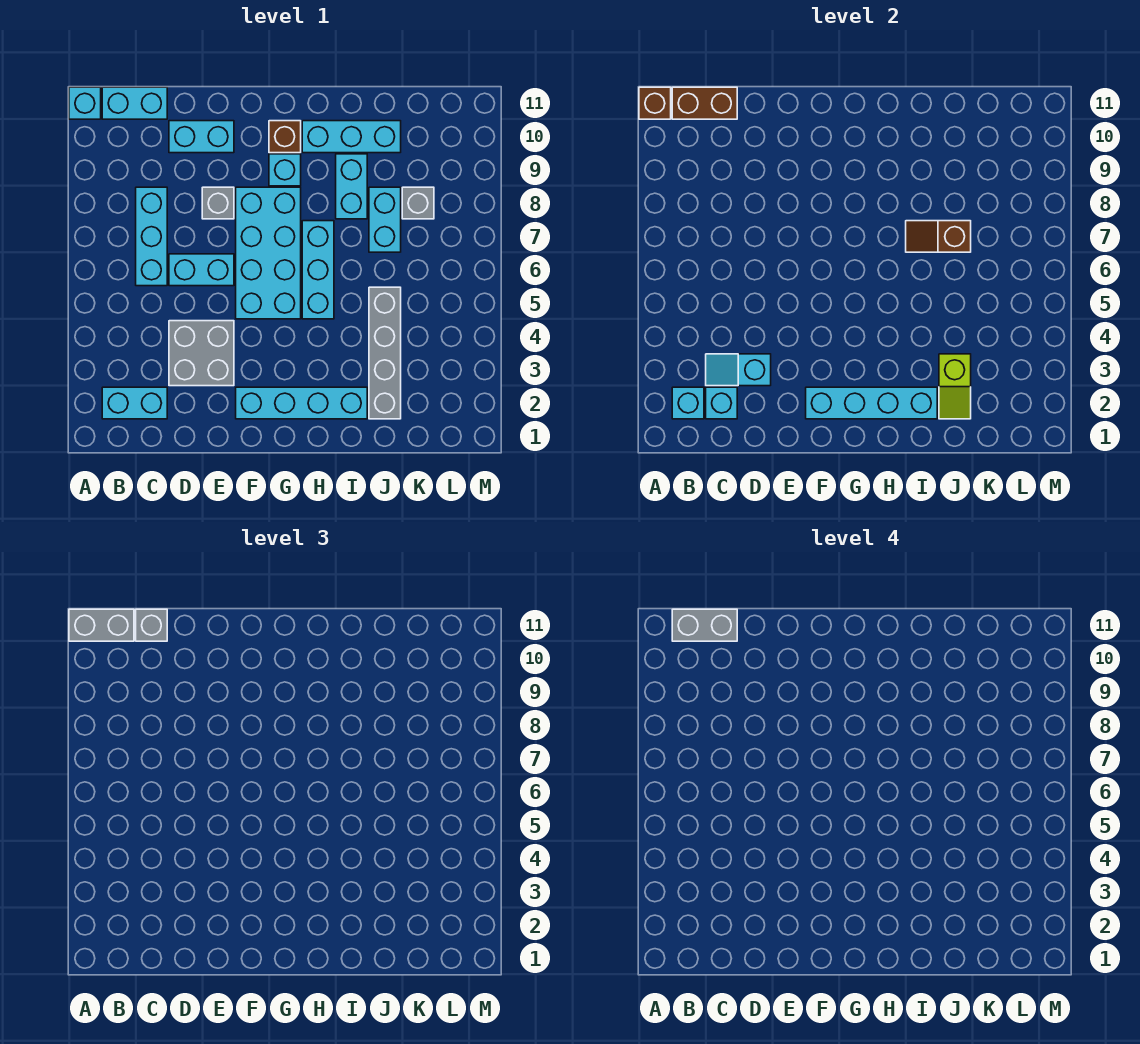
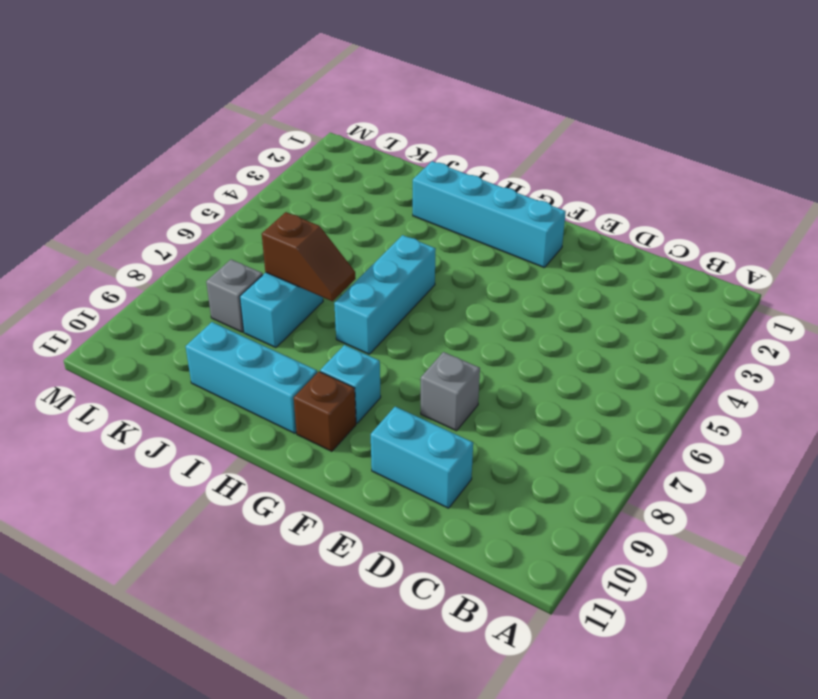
none -> cyan 1x1 brick [69,87,101,119]
none -> cyan 1x2 brick [102,387,167,419]
none -> cyan 1x2 brick [102,87,167,119]

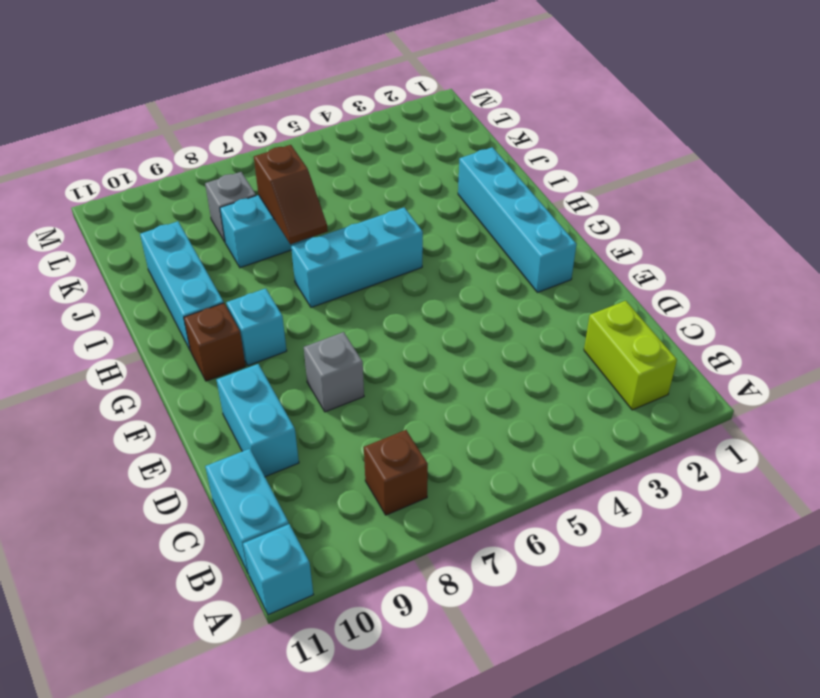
lime 1x2 brick [584,301,677,410] -> cyan 1x2 brick [102,387,167,419]
brown 1x1 brick [364,430,428,515] -> brown 1x1 brick moved to [639,87,671,119]
none -> cyan 1x3 brick [136,187,167,286]
none -> grey 2x2 brick [169,321,234,386]
none -> cyan 1x2 brick [169,254,234,286]

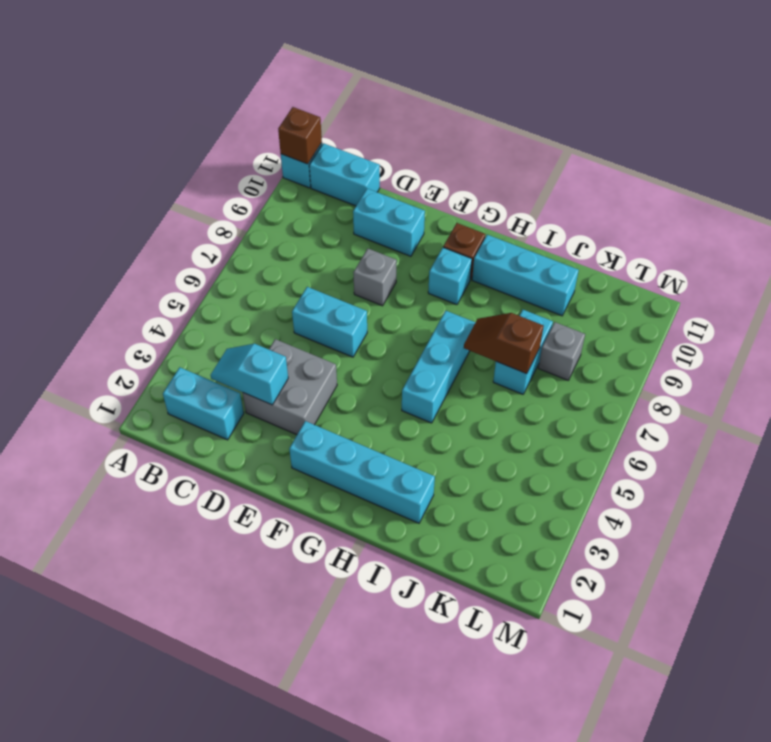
none -> cyan 1x3 brick [136,187,167,286]
none -> cyan 2x4 brick [236,187,301,319]
none -> cyan 1x2 brick [336,154,367,219]

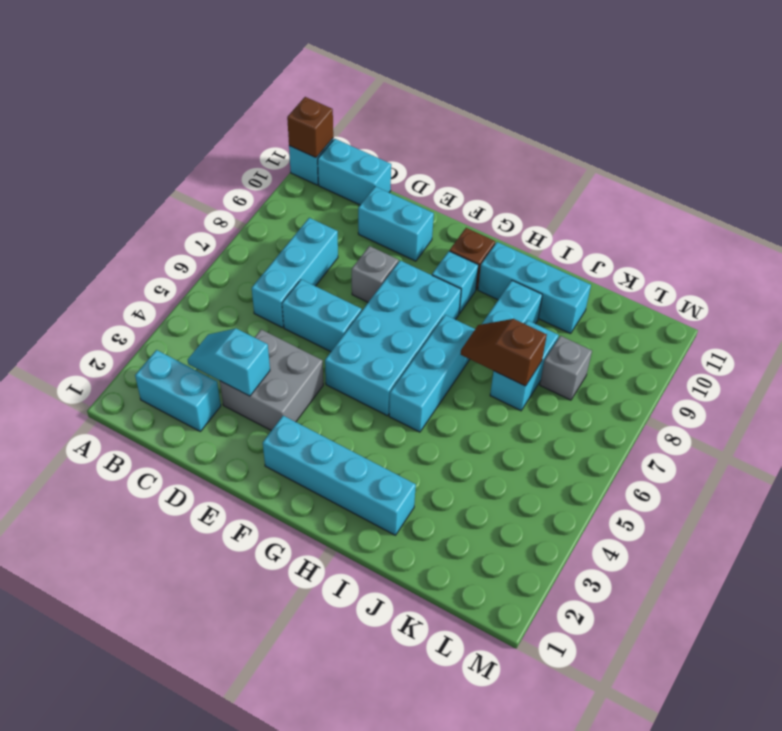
none -> grey 1x4 brick [369,287,401,419]
none -> cyan 1x1 brick [672,387,704,419]
none -> brown 1x2 brick [672,87,737,119]

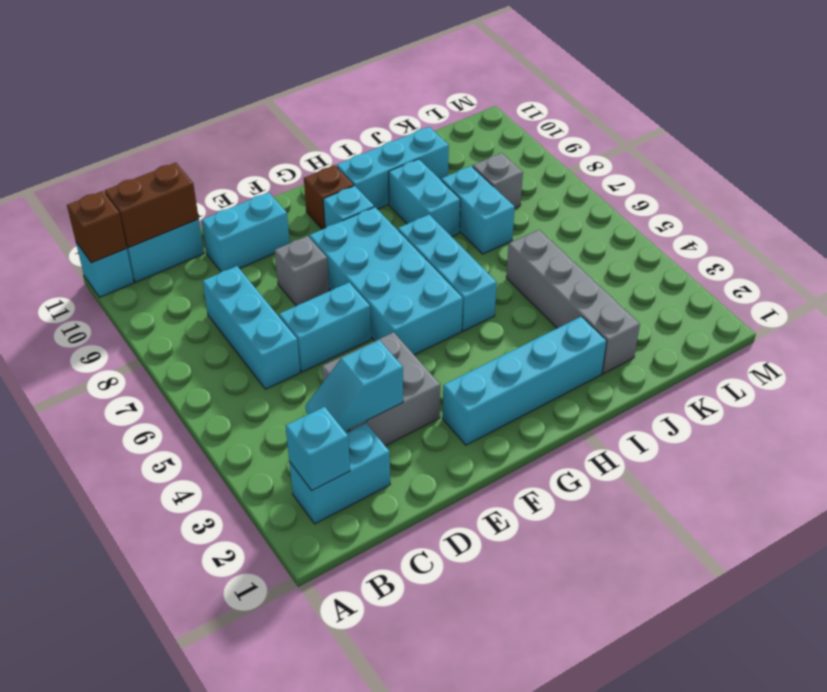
none -> cyan 1x1 brick [706,387,737,419]
none -> cyan 1x4 brick [806,387,937,419]
none -> brown 1x2 slope [906,221,971,252]

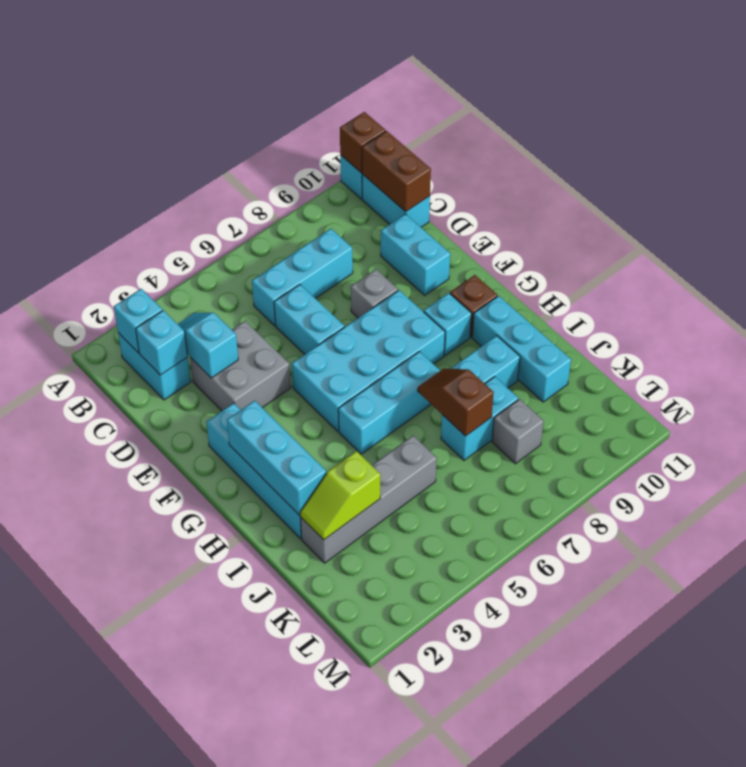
cyan 1x3 brick [227,401,326,515] -> cyan 1x4 brick [806,387,937,419]
none -> grey 1x2 brick [69,609,134,641]
none -> grey 1x1 brick [136,609,167,641]
none -> grey 1x2 brick [672,609,737,641]

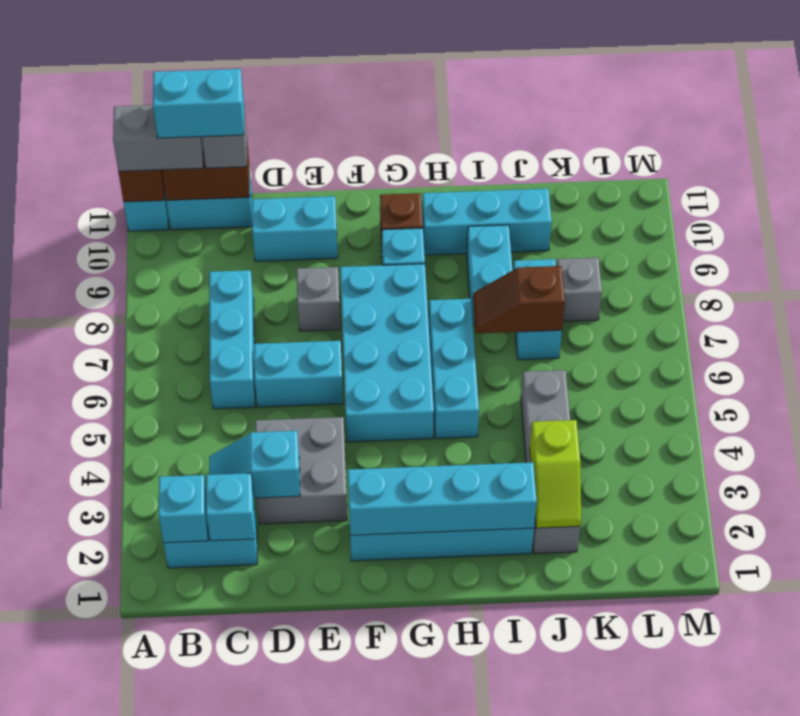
cyan 1x2 brick [153,69,244,138] -> grey 1x2 brick [672,609,737,641]

